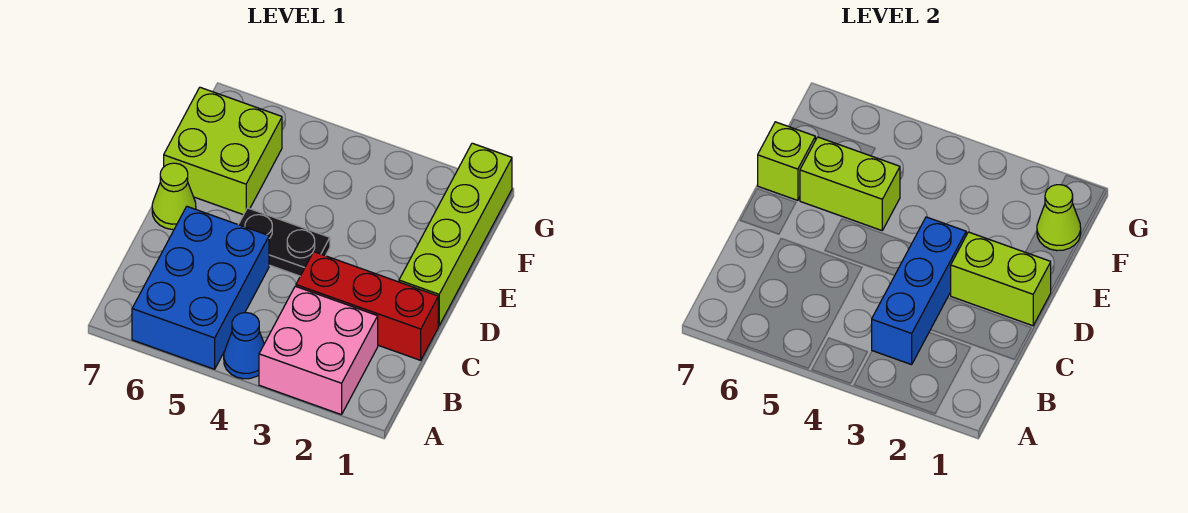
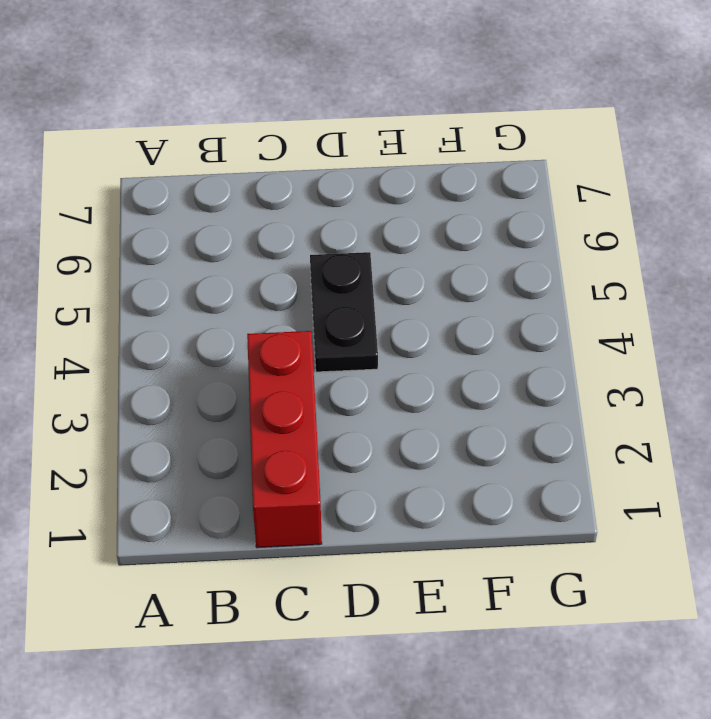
none -> pink 2x2 brick [259,286,378,415]
none -> blue 1x1 cone [224,313,264,379]
none -> blue 2x3 brick [132,207,269,369]

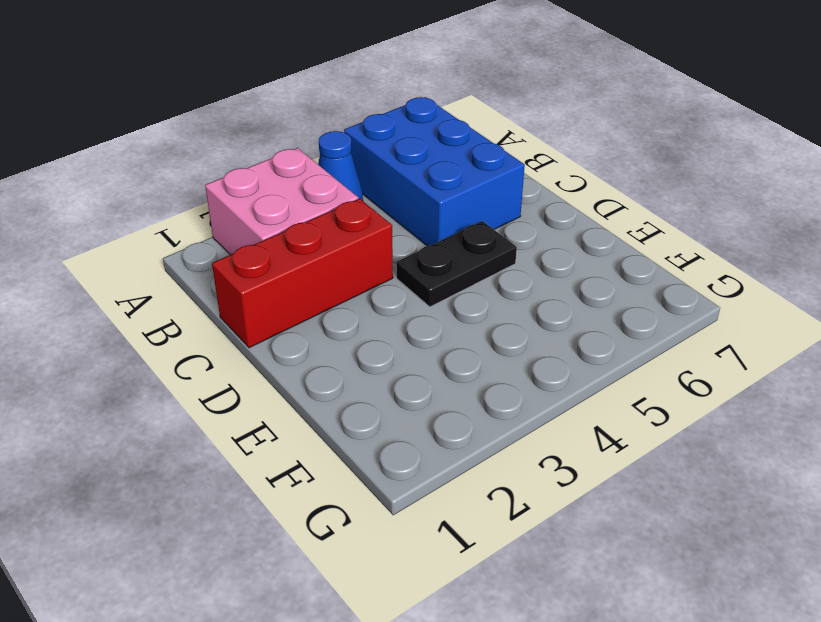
none -> lime 1x4 brick [399,143,512,326]
none -> lime 1x1 cone [152,163,196,229]
none -> lime 2x2 brick [164,87,282,215]

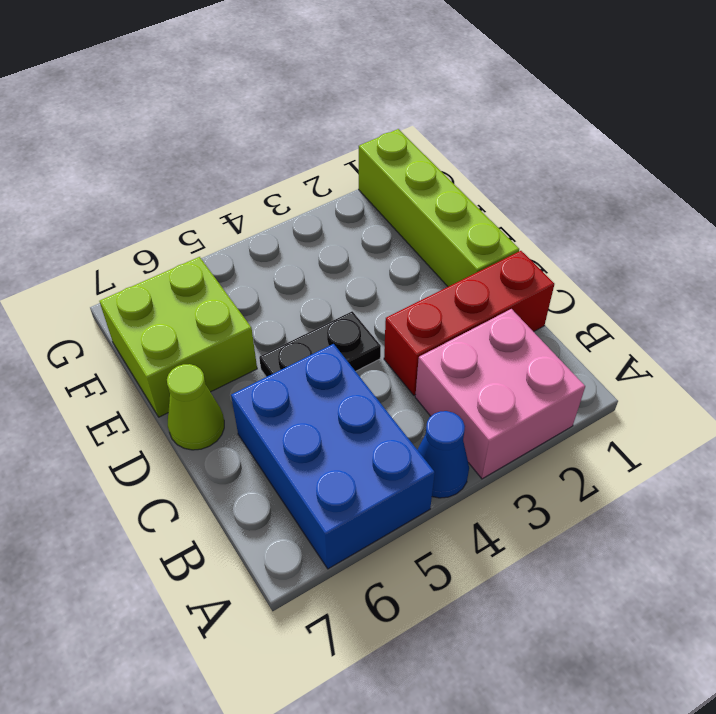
none -> blue 1x3 brick [872,217,966,365]
none -> lime 1x2 brick [951,232,1051,326]
none -> lime 1x2 brick [800,137,900,230]

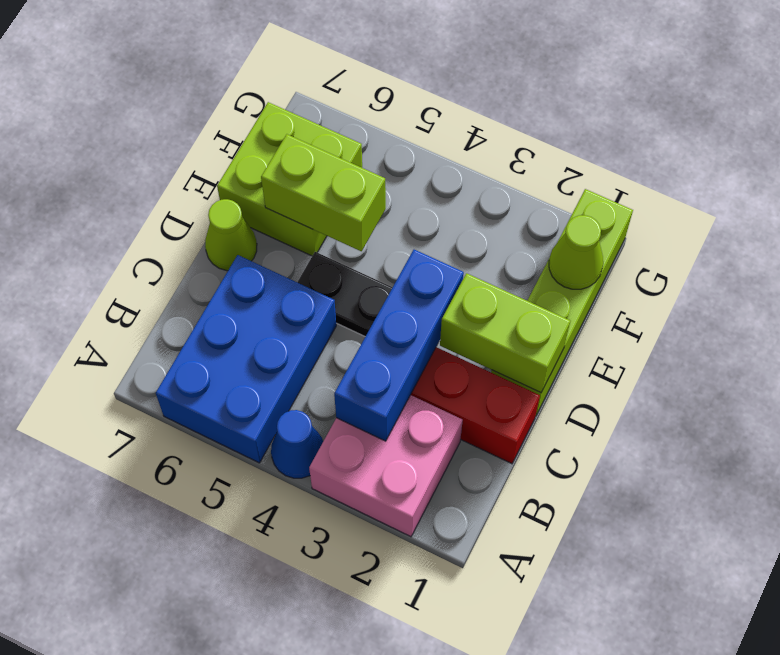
none -> lime 1x1 brick [758,122,815,200]

